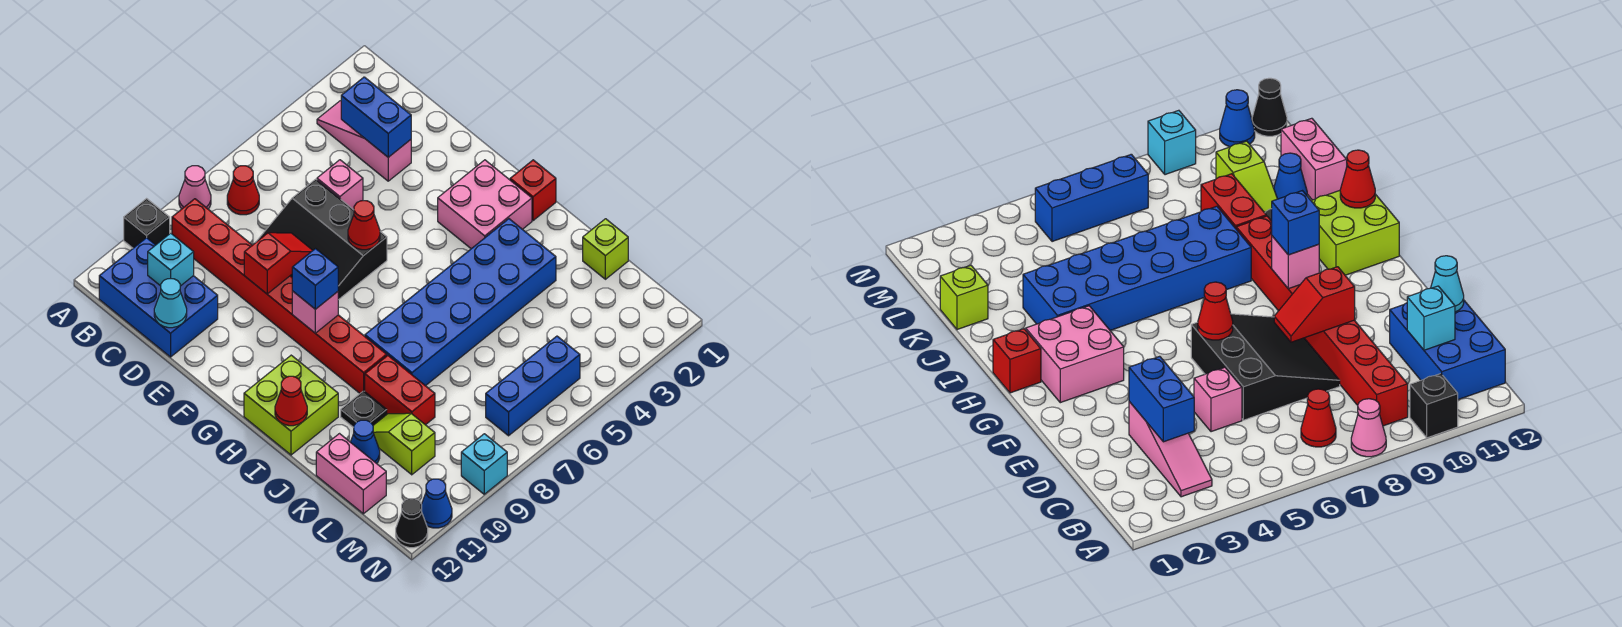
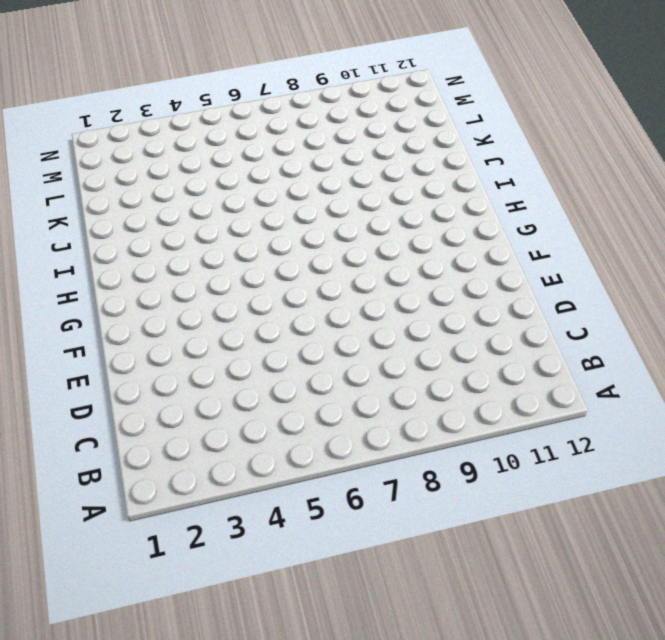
none -> pink 1x1 cone [179,166,211,209]
none -> black 1x1 brick [124,199,170,248]
none -> pink 1x3 slope [317,101,411,181]
none -> red 1x1 cone [227,166,259,215]

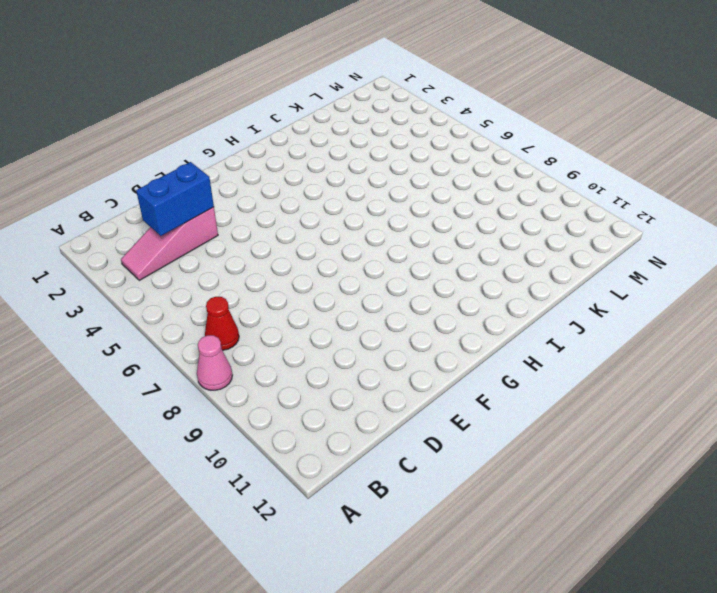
none -> black 1x1 brick [124,199,170,248]
none -> red 1x8 brick [172,199,387,393]
none -> blue 2x3 brick [99,238,218,357]
none -> pink 1x1 brick [317,160,363,210]

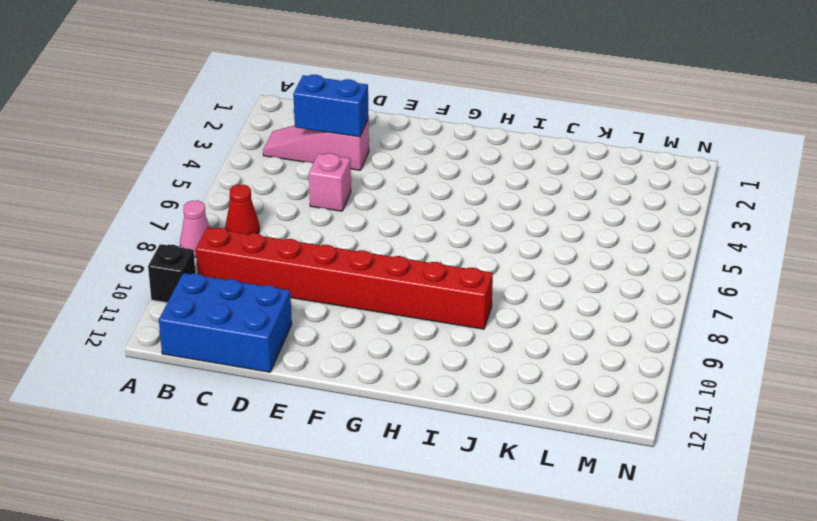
none -> black 3x3 slope [256,179,387,300]
none -> pink 2x2 brick [438,160,532,249]
none -> red 1x1 brick [510,160,556,221]
none -> lime 2x2 brick [244,355,338,455]

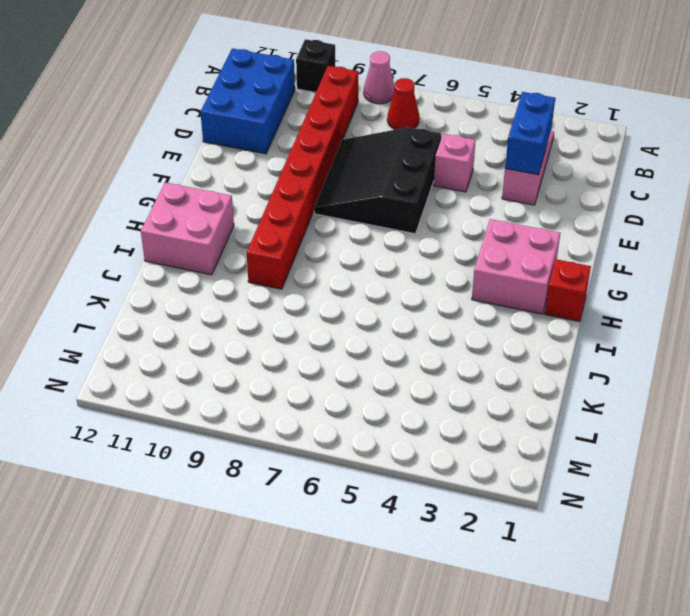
pink 2x2 brick [141,182,234,275] -> lime 2x2 brick [244,355,338,455]
none -> blue 2x6 brick [365,219,556,386]
none -> red 1x2 brick [365,355,435,425]
none -> black 1x1 plate [341,391,387,428]
none -> lime 1x1 brick [583,219,628,279]

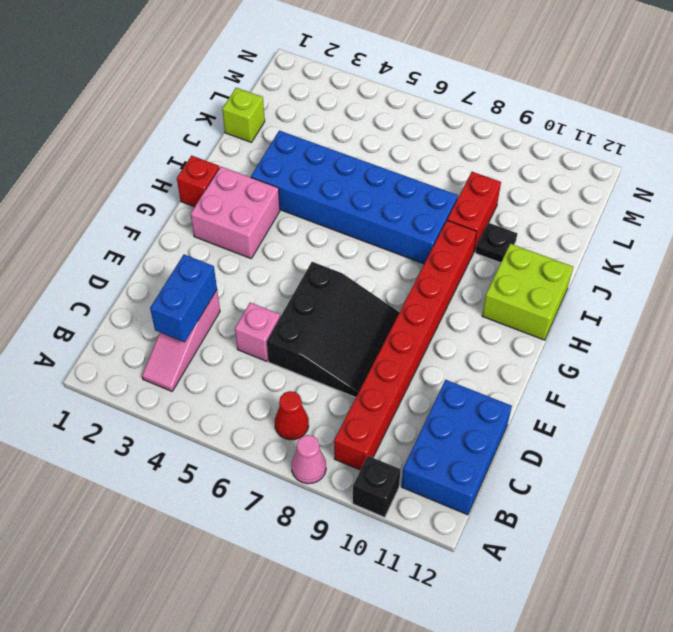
none -> lime 1x2 slope [373,413,435,475]
none -> blue 1x1 cone [351,420,380,464]
none -> pink 1x2 brick [316,434,386,514]
none -> blue 1x3 brick [486,336,580,436]

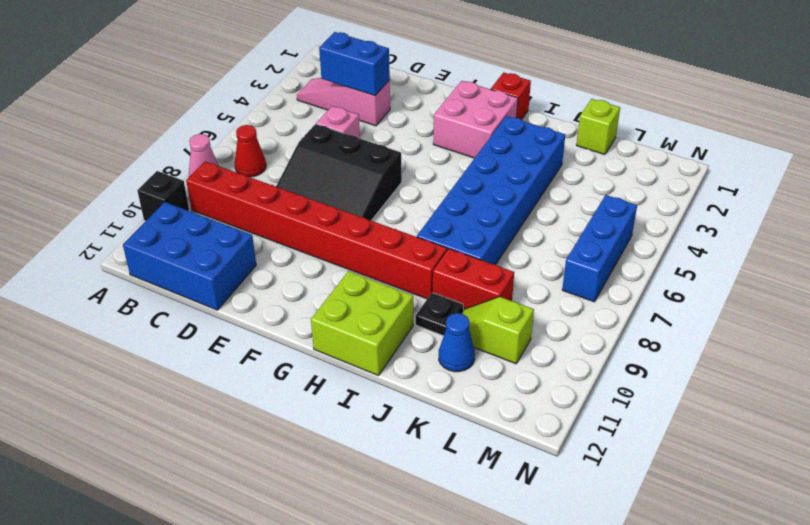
none -> pink 1x2 brick [316,434,386,514]
none -> cyan 1x1 brick [461,434,507,494]
none -> blue 1x1 cone [422,479,452,528]
none -> black 1x1 cone [396,499,428,548]

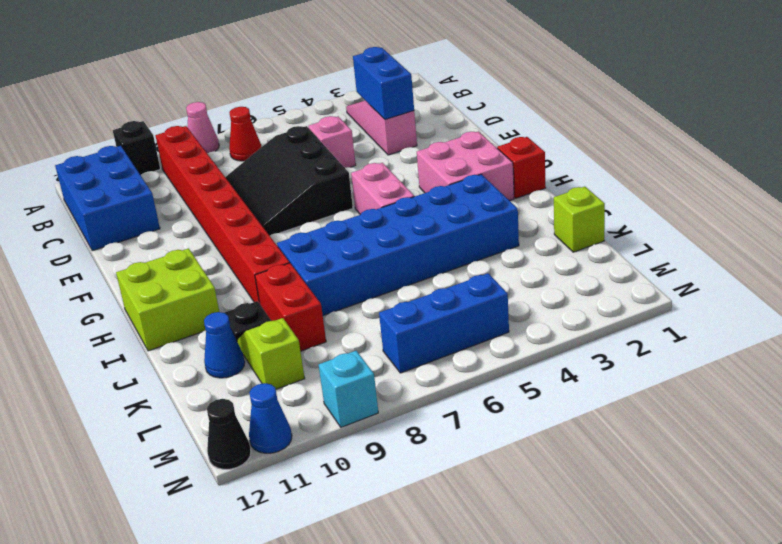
pink 1x2 brick [351,163,414,215] -> pink 1x2 brick moved to [316,434,386,514]
none -> cyan 1x1 brick [148,233,194,286]
none -> cyan 1x1 cone [154,279,187,328]
none -> red 1x2 slope [244,233,313,294]
none -> red 1x1 cone [348,201,380,250]

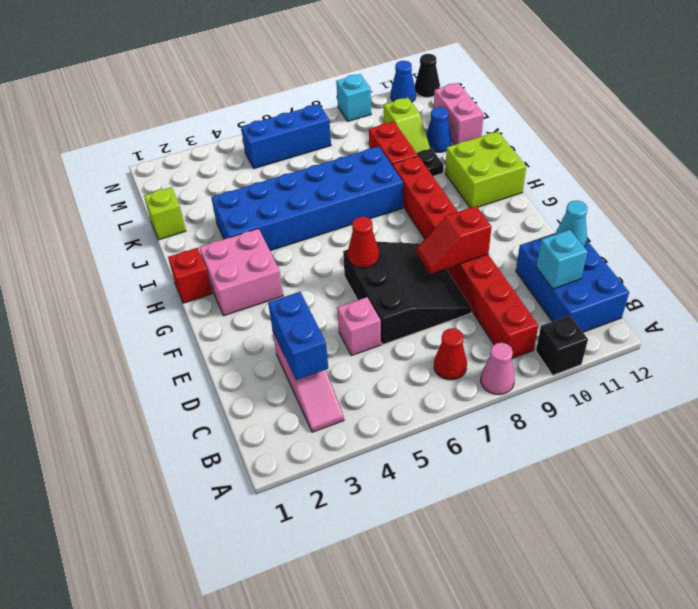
none -> pink 1x1 brick [292,291,338,333]
none -> red 1x1 cone [275,376,307,426]
none -> blue 1x1 brick [292,249,338,309]

